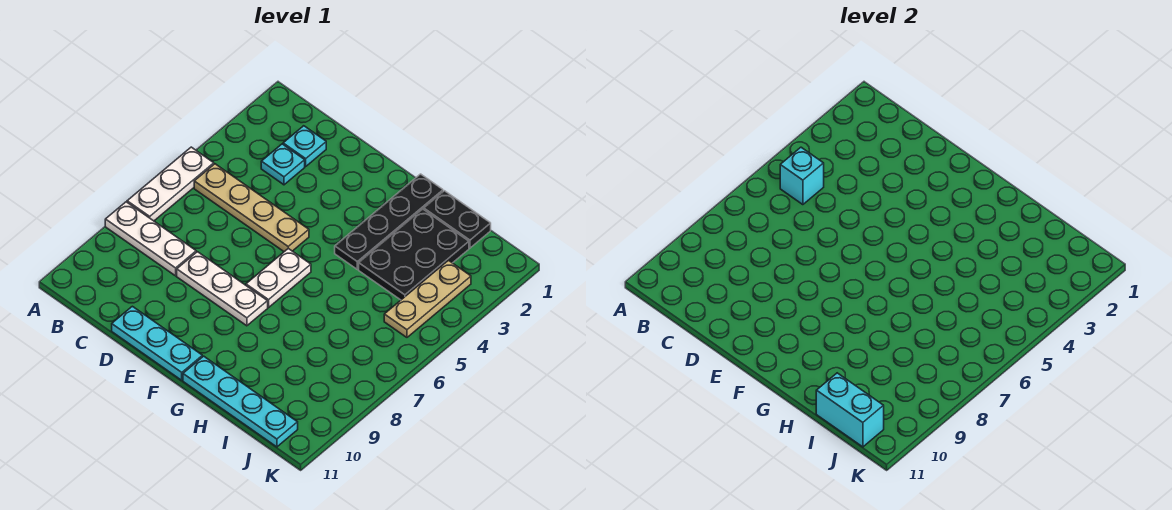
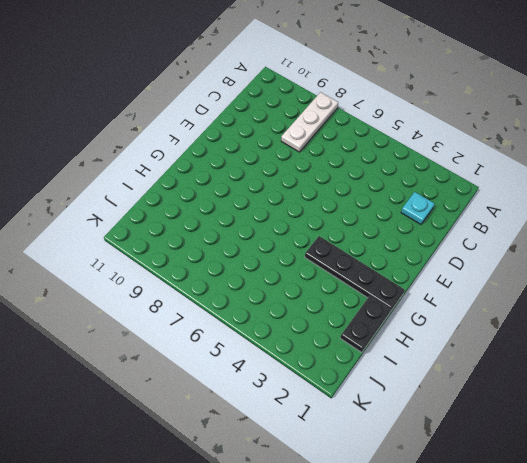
none -> white 1x3 plate [127,147,214,221]
none -> tan 1x4 plate [194,164,309,252]
none -> cyan 1x1 plate [261,144,305,185]

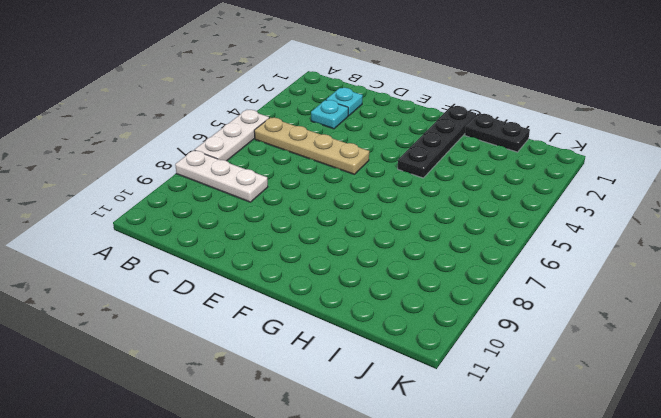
none -> white 1x3 plate [177,252,268,326]
none -> cyan 1x3 plate [112,306,202,380]
none -> white 1x2 plate [246,248,311,307]

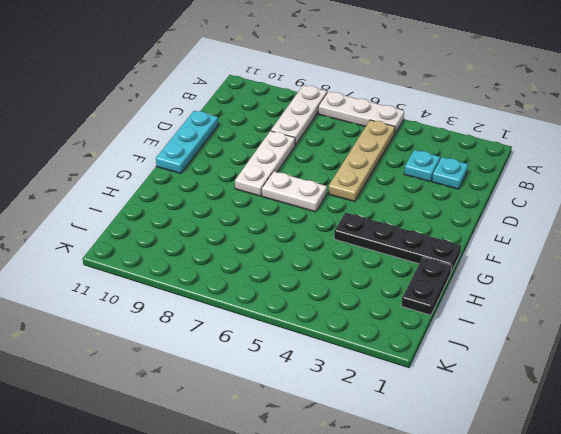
none -> cyan 1x4 plate [183,356,298,447]
none -> black 2x3 plate [359,209,469,300]
none -> tan 1x3 plate [384,260,471,337]

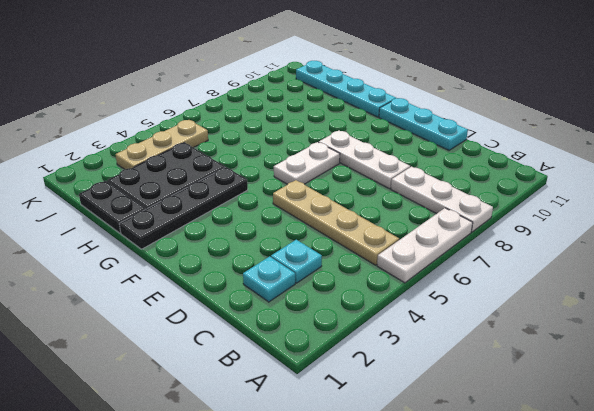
none -> cyan 1x1 brick [780,147,824,205]
none -> cyan 1x2 brick [816,373,884,447]

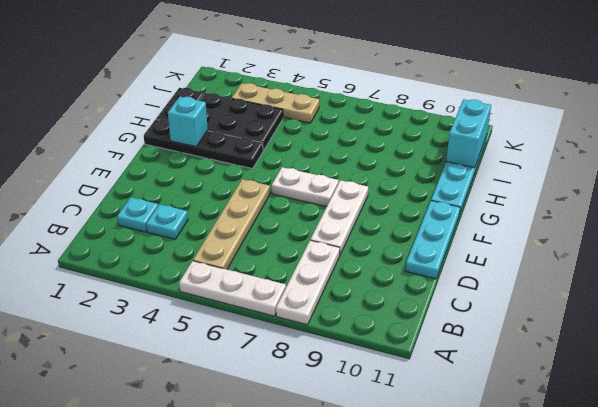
cyan 1x1 brick [168,97,208,147] -> cyan 1x1 brick moved to [780,147,824,205]

